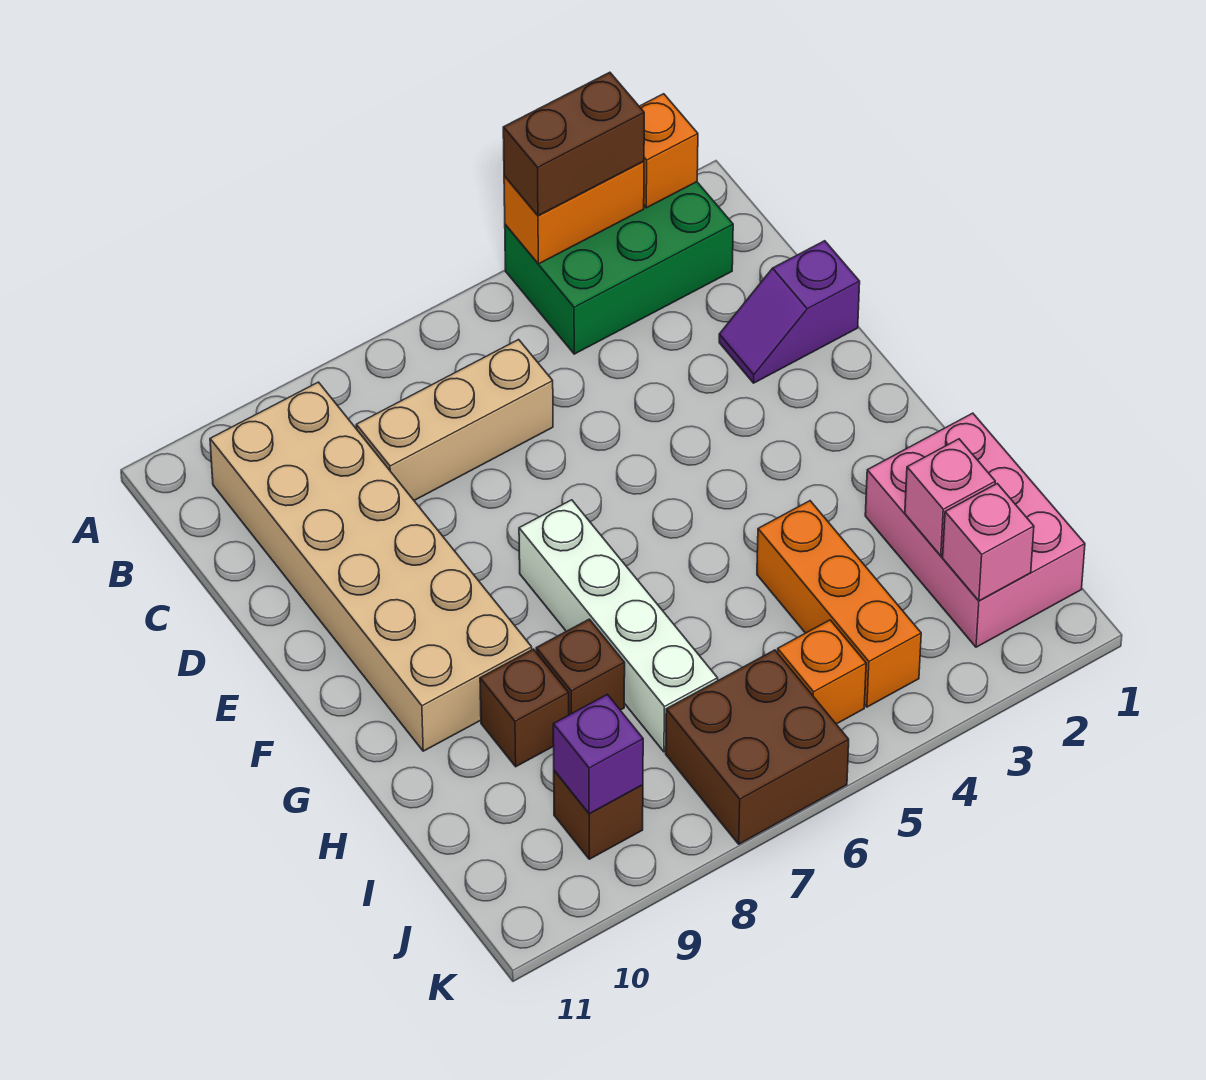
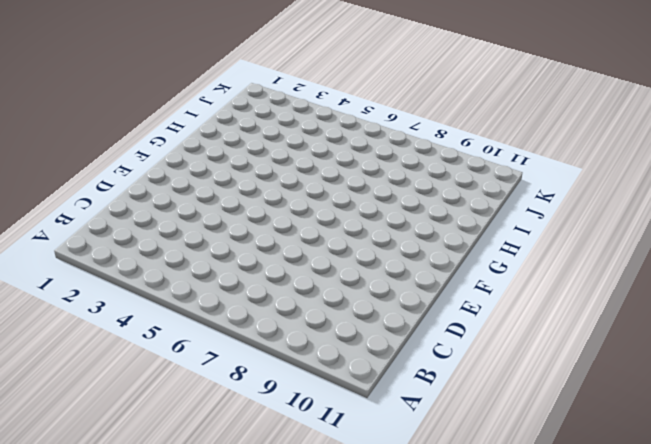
none -> green 2x3 brick [505,182,733,354]
none -> tan 2x6 brick [210,382,532,751]
none -> tan 1x3 brick [356,340,553,500]

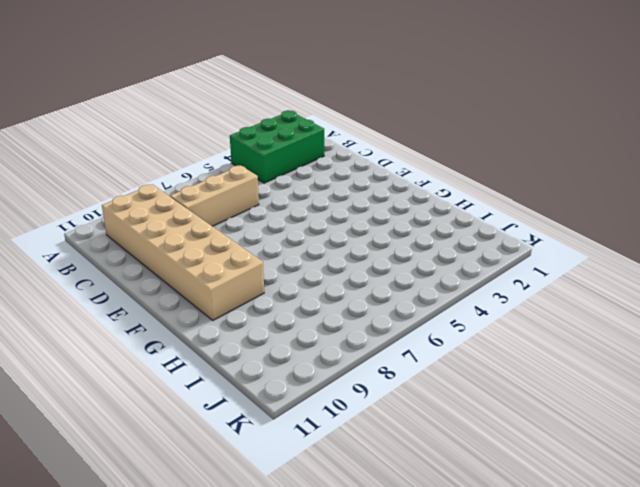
none -> purple 1x2 slope [719,241,860,383]
none -> white 1x4 brick [519,500,718,752]
none -> pink 2x3 brick [865,413,1085,647]

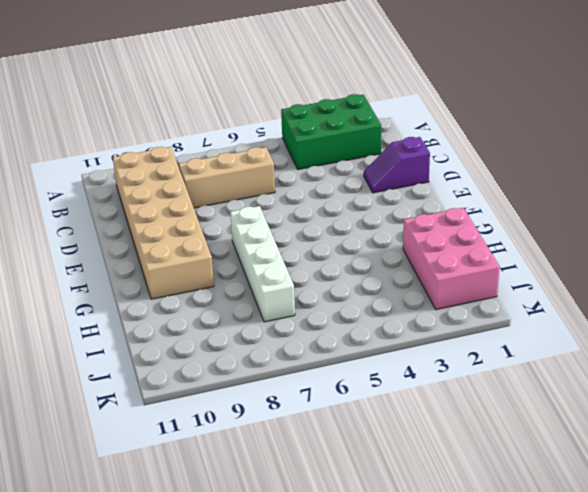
none -> orange 1x3 brick [757,501,921,707]
none -> brown 1x1 brick [536,619,625,715]
none -> brown 1x1 brick [480,649,569,767]

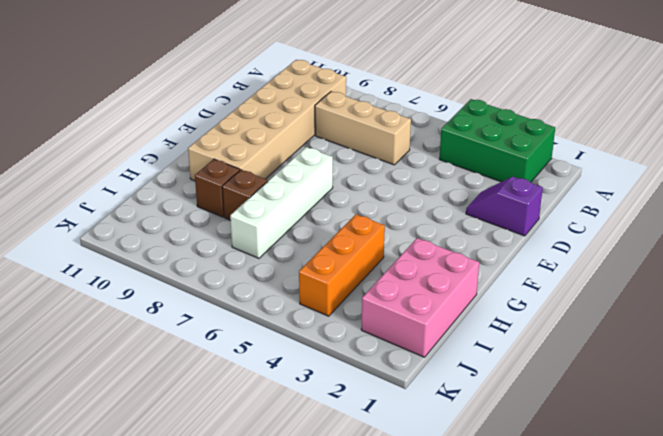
none -> orange 1x1 brick [777,620,866,724]
none -> brown 2x2 brick [666,650,849,844]
none -> brown 1x1 brick [554,771,643,859]

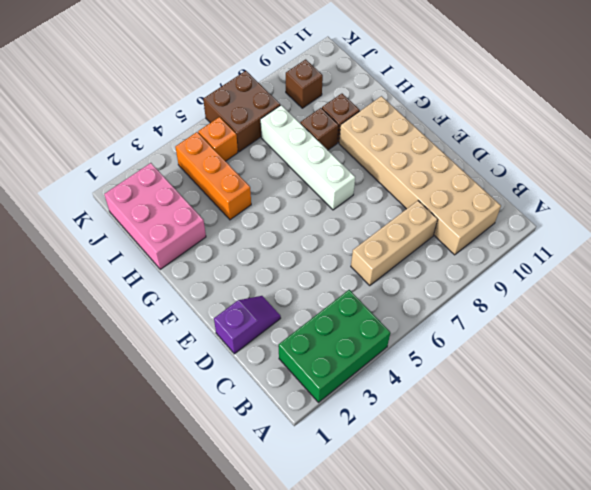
none -> orange 1x1 brick [639,94,698,208]
none -> orange 1x2 brick [504,161,644,264]
none -> pink 1x1 brick [905,439,995,556]

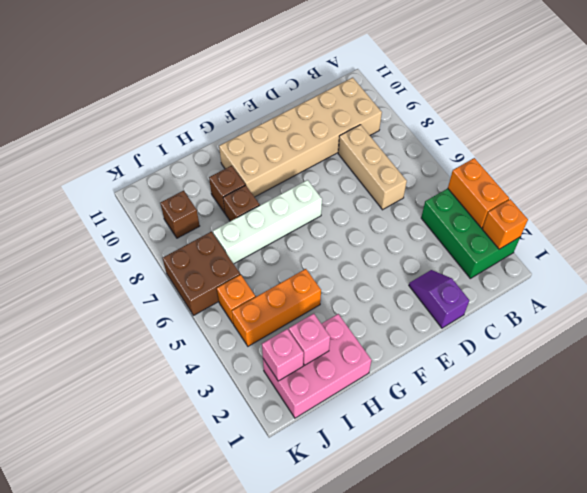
none -> purple 1x1 brick [553,694,643,814]
none -> brown 1x2 brick [503,72,644,216]

